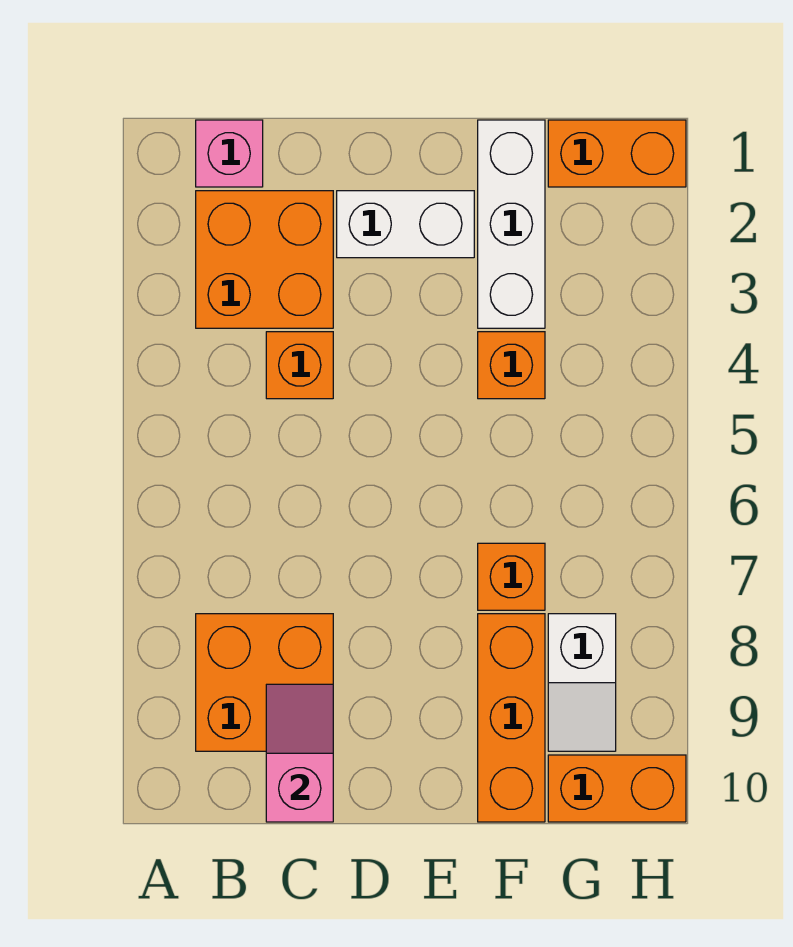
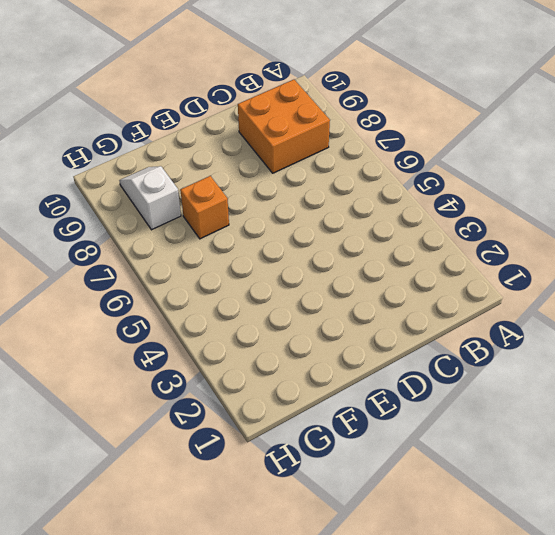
none -> pink 1x1 brick [196,120,263,187]
none -> orange 2x2 brick [196,191,333,328]
none -> orange 1x1 brick [266,332,333,399]

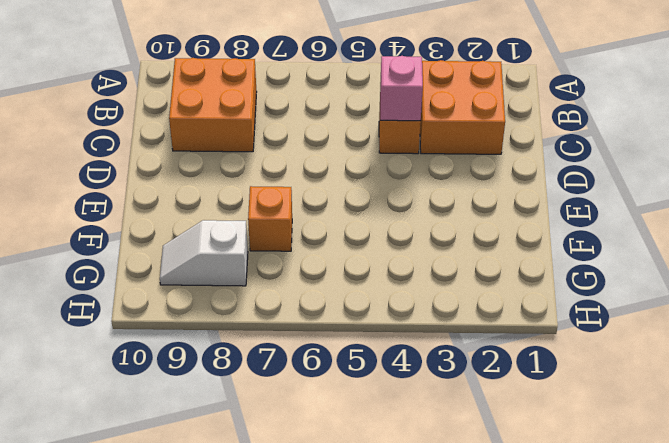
pink 1x1 brick [380,56,423,121] -> pink 1x1 brick moved to [196,120,263,187]
none -> white 1x2 brick [337,191,474,258]
none -> white 1x3 brick [478,120,545,328]
none -> orange 1x1 brick [478,332,545,399]

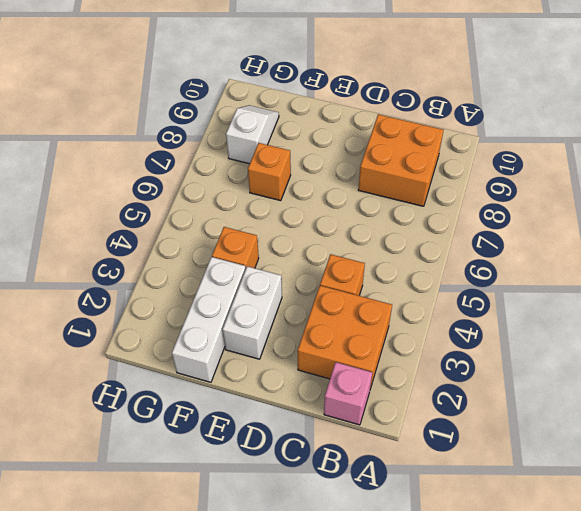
white 1x2 brick [223,266,282,359] -> white 1x2 brick turned to [337,191,474,258]
none -> orange 1x3 brick [478,614,545,822]
none -> orange 1x2 brick [548,120,686,187]
none -> orange 1x2 brick [548,755,686,822]

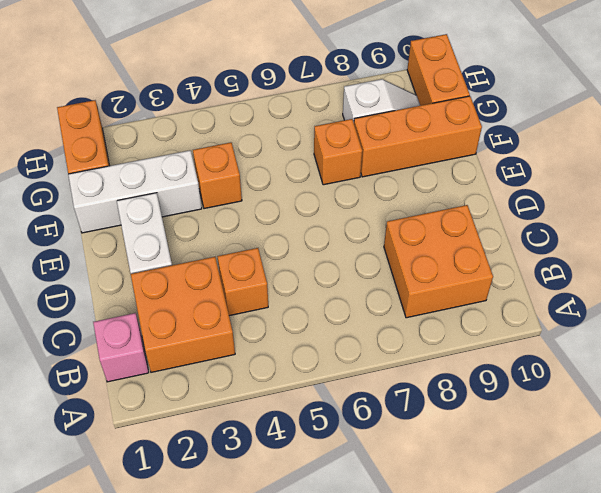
none -> pink 1x2 slope [266,684,333,822]

